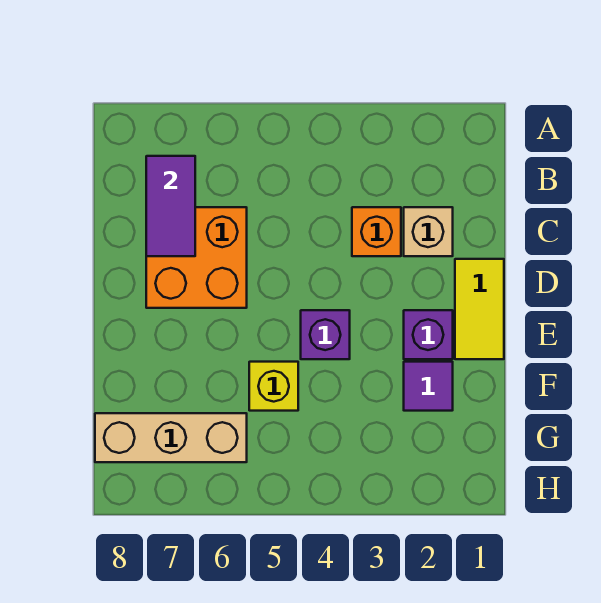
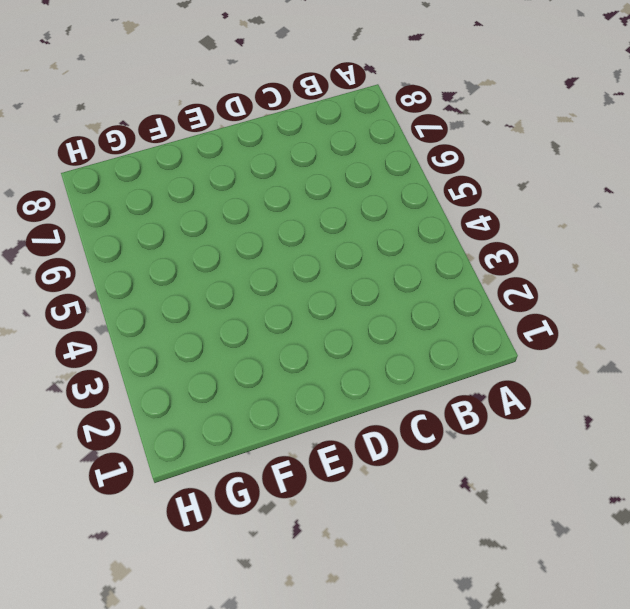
none -> tan 1x1 brick [404,207,453,256]
none -> orange 1x1 brick [352,207,401,256]

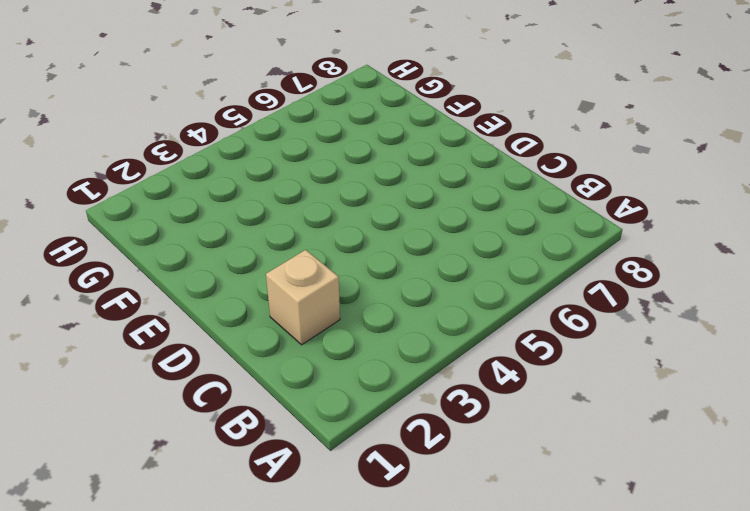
none -> orange 1x1 brick [352,207,401,256]
none -> orange 2x2 brick [146,207,247,308]

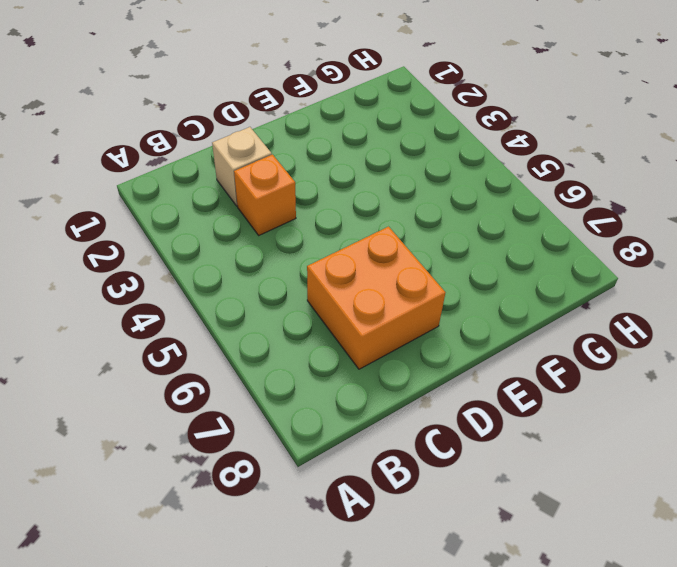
none -> yellow 1x2 tile [455,259,504,359]
none -> purple 1x1 brick [404,310,453,359]

